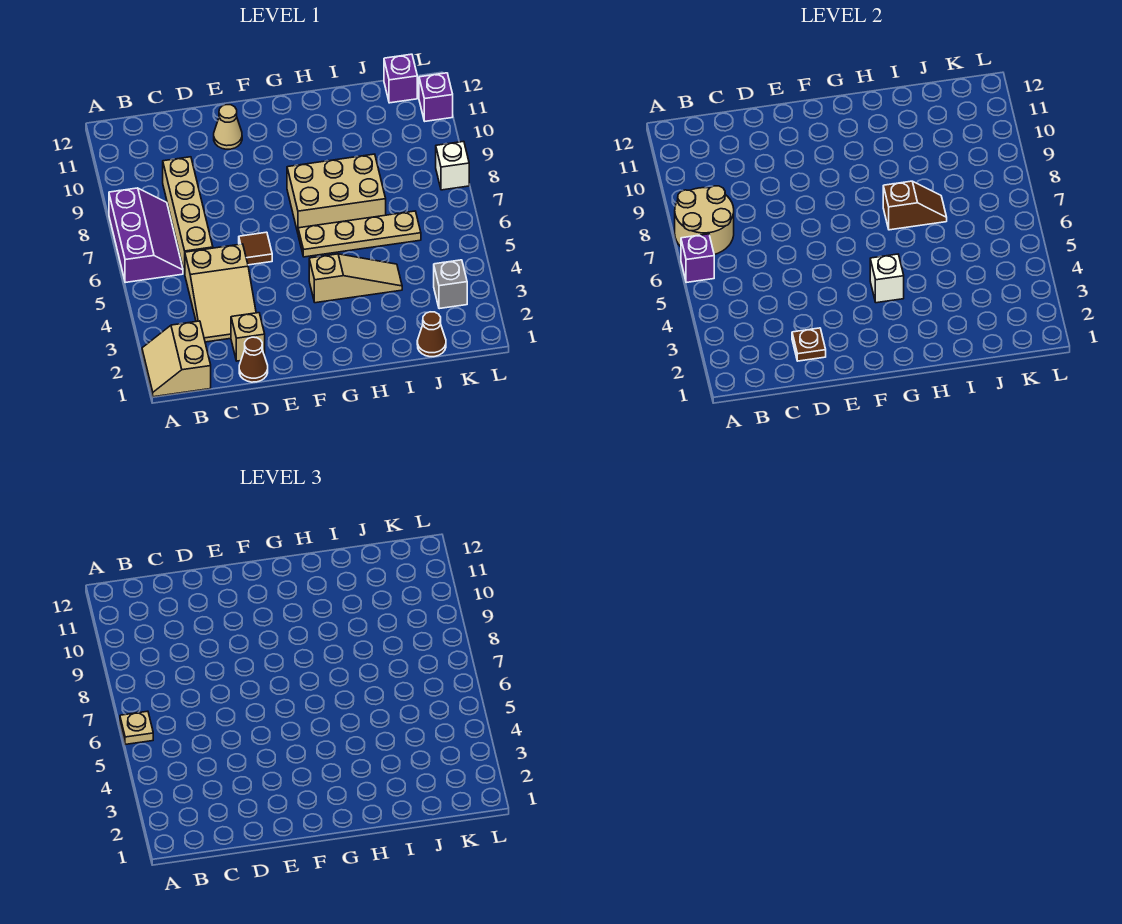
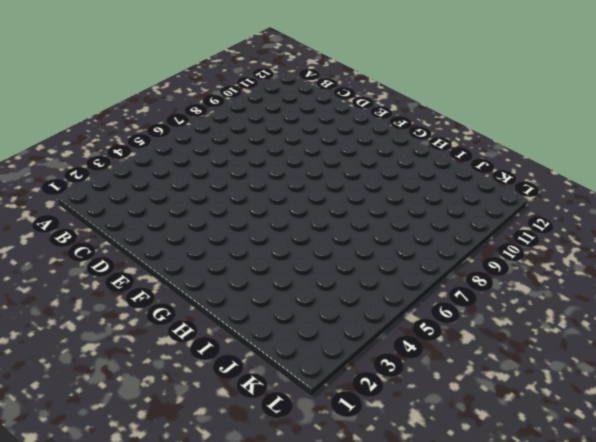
none -> tan 2x2 slope [142,321,211,397]
none -> purple 2x3 slope [109,188,183,283]
none -> tan 2x3 slope [185,244,256,342]

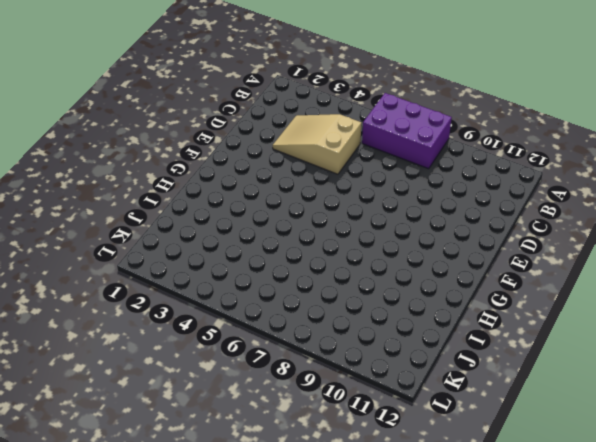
purple 2x3 brick [362,93,452,169] -> purple 2x3 slope [109,188,183,283]
none -> tan 2x2 slope [142,321,211,397]
none -> tan 1x4 brick [163,157,213,273]
none -> brown 1x1 cone [239,337,268,382]

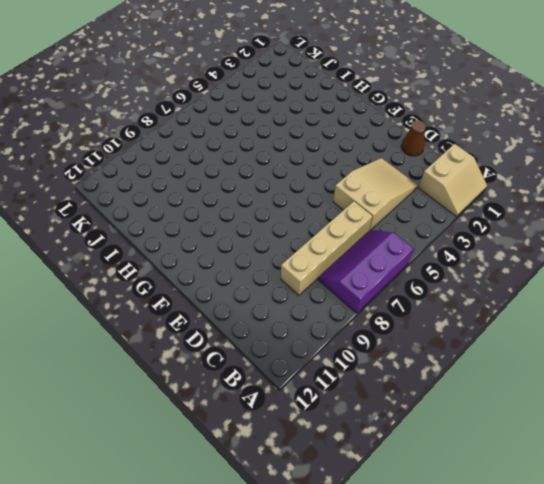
none -> tan 1x1 brick [231,313,265,361]
none -> brown 1x1 tile [239,232,272,265]
none -> tan 1x1 cone [214,105,242,149]

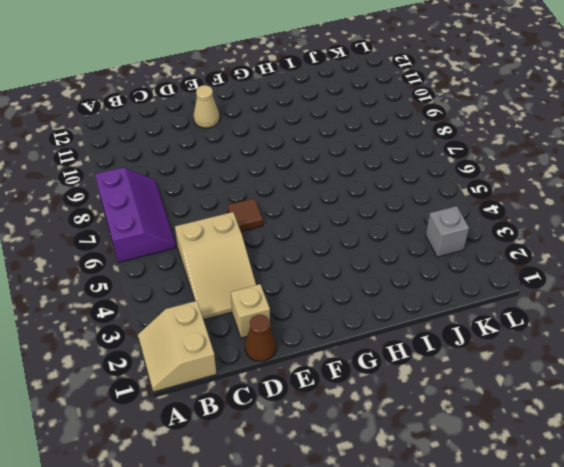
none -> tan 1x4 brick [163,157,213,273]
none -> tan 1x3 slope [309,254,402,303]
none -> tan 1x4 plate [298,211,421,257]

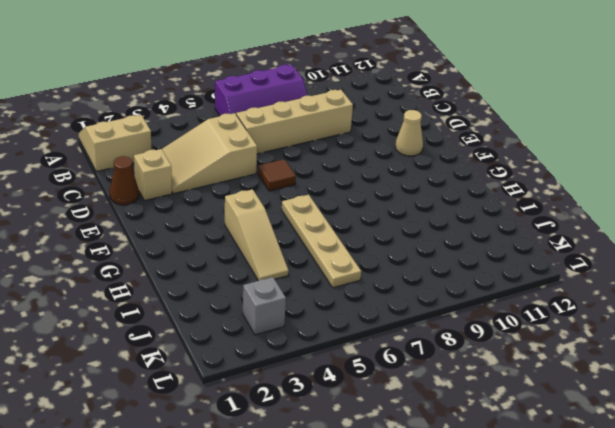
none -> tan 2x3 brick [287,154,386,232]
none -> brown 1x1 cone [417,312,446,357]
none -> purple 1x1 brick [384,54,417,103]

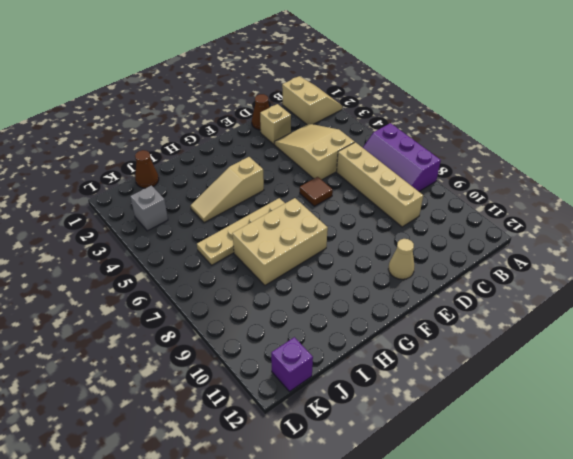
none -> white 1x1 brick [436,141,469,190]
none -> purple 1x1 brick [419,73,453,121]
none -> purple 1x1 brick [681,234,714,283]

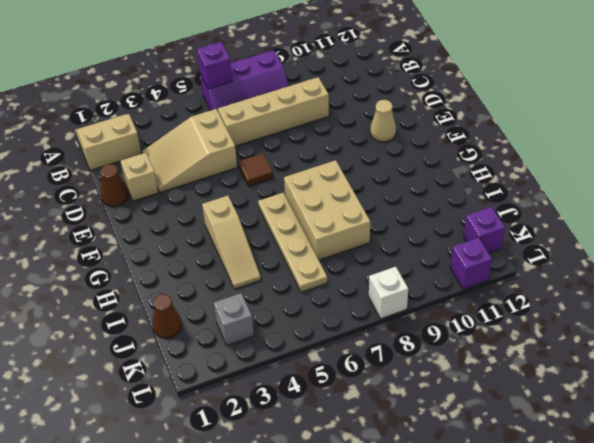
none -> tan 2x2 round brick [675,186,734,255]
none -> brown 1x1 plate [792,328,826,361]
none -> white 1x1 brick [870,254,904,303]

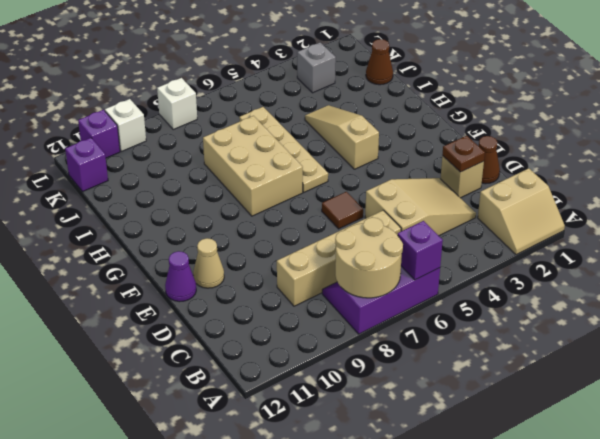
purple 1x1 cone [165,251,196,302] -> none
white 1x1 brick [105,99,146,151] -> white 1x1 brick moved to [870,254,904,303]
none -> brown 1x2 slope [883,181,947,230]
none -> tan 1x1 plate [120,711,153,745]

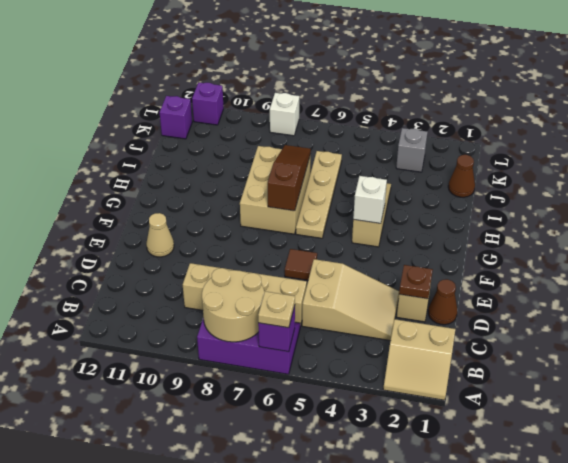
brown 1x3 slope [268,145,311,211] -> brown 1x2 slope [883,181,947,230]

